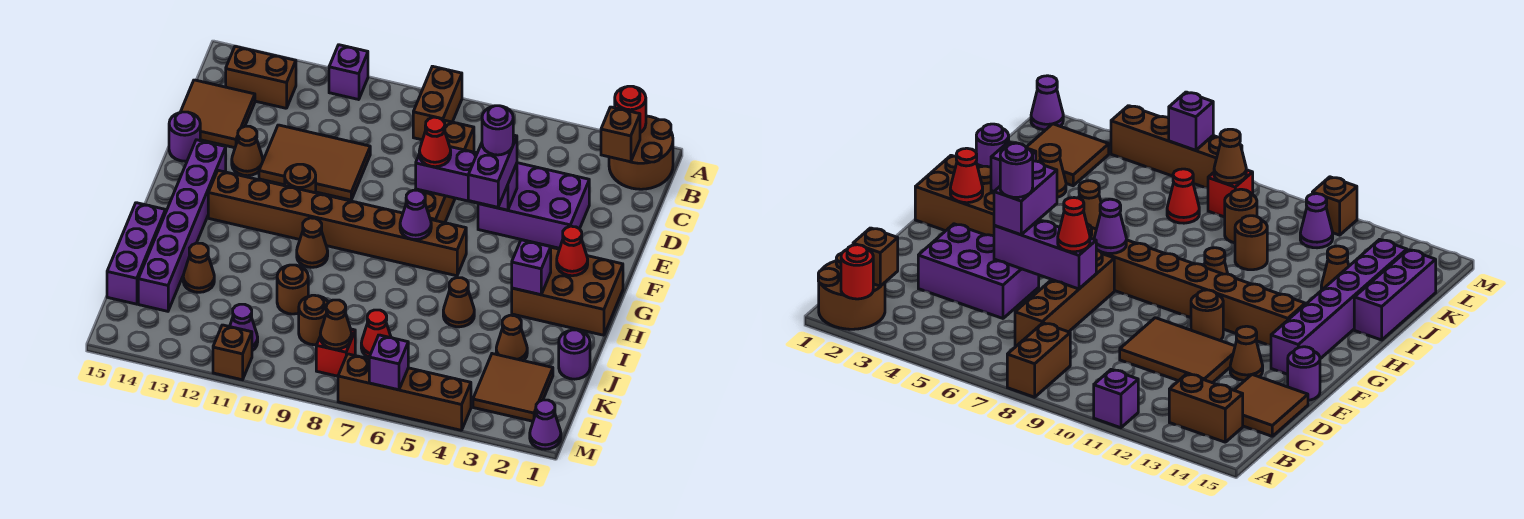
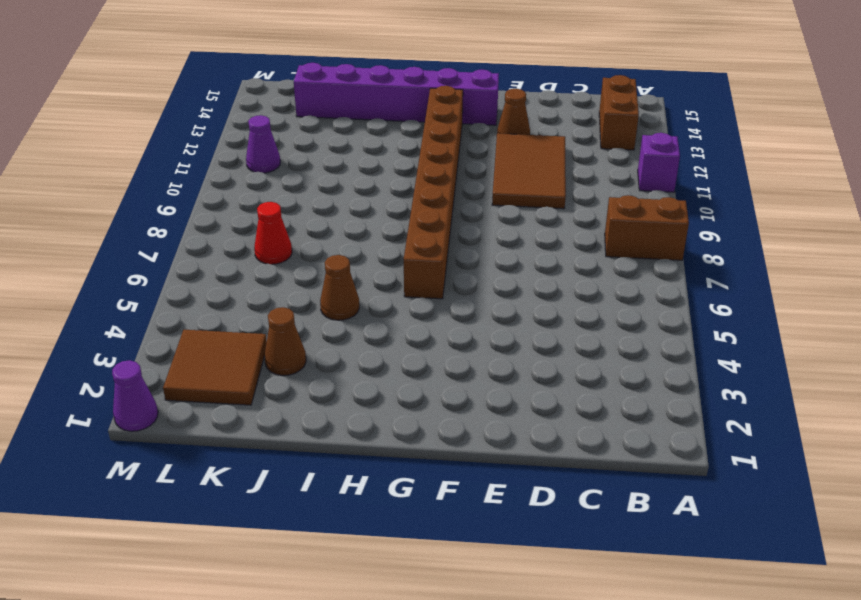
none -> brown 2x2 round brick [609,116,673,189]
none -> brown 1x4 brick [415,120,474,223]
none -> brown 2x2 tile [180,80,255,148]
none -> purple 2x3 brick [478,163,589,248]

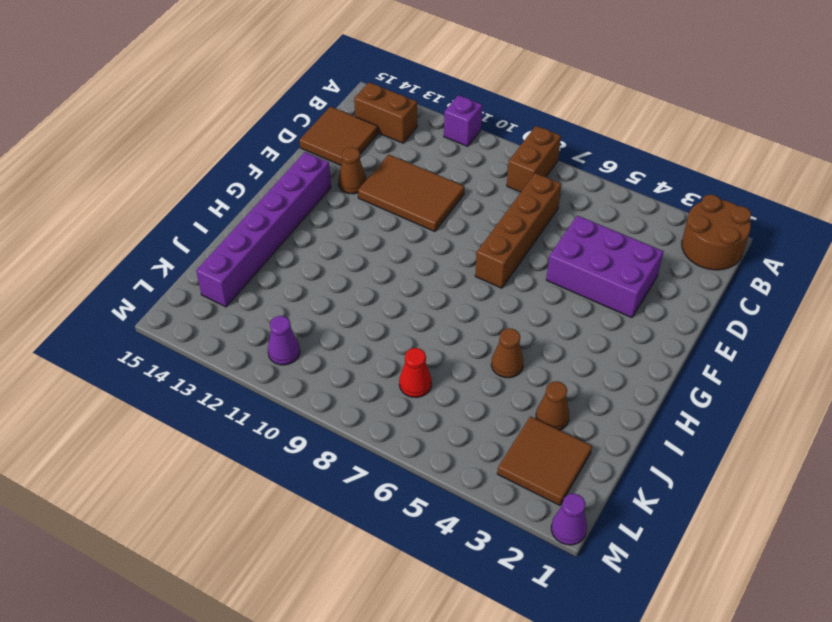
none -> purple 1x1 round brick [169,112,200,161]
none -> brown 1x1 round brick [285,164,316,193]
none -> brown 2x3 brick [512,247,623,335]
none -> brown 1x8 brick [208,170,466,276]

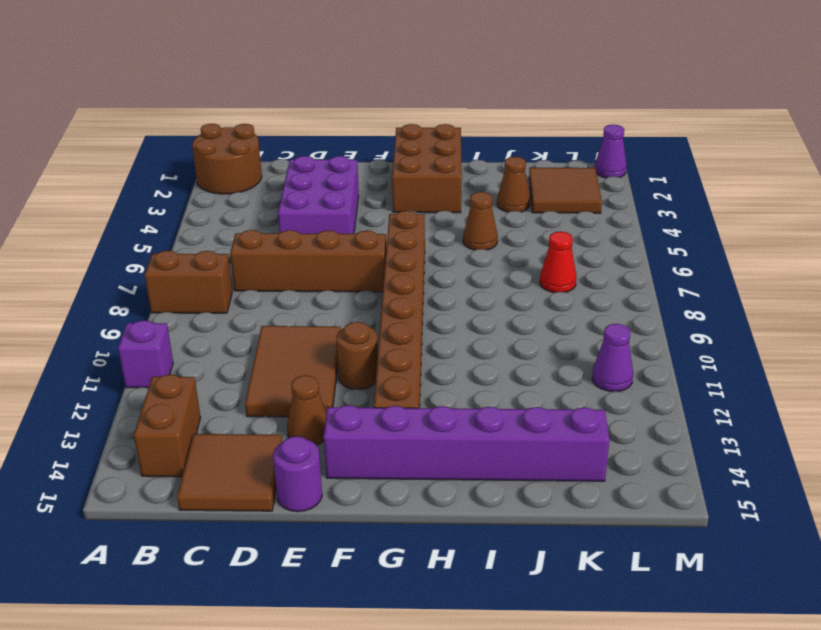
none -> brown 1x1 cone [297,218,328,267]
none -> purple 1x3 brick [107,203,165,304]
none -> purple 1x1 round brick [559,330,590,379]
none -> brown 1x1 round brick [277,265,308,314]

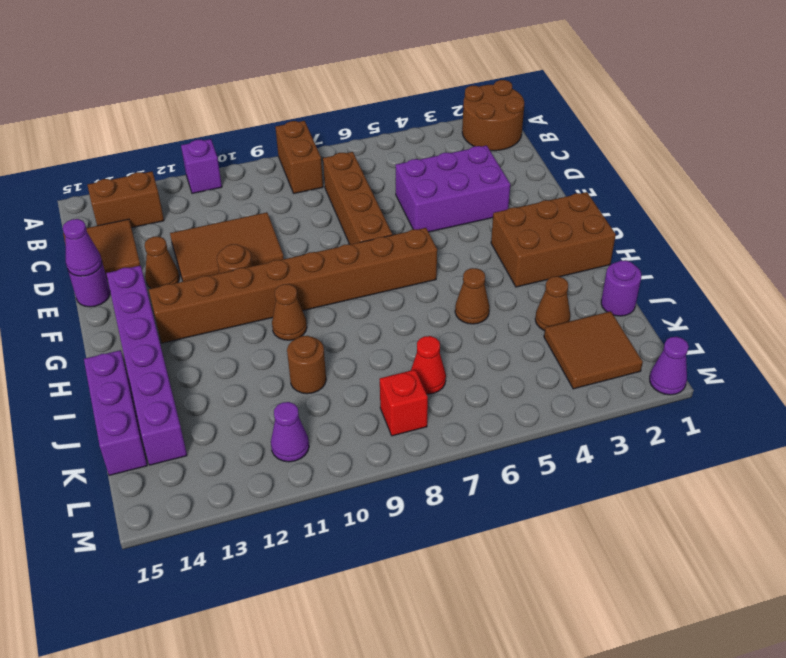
purple 1x1 cone [63,219,102,276] -> purple 1x1 cone moved to [400,190,431,240]
none -> brown 1x1 cone [183,243,214,292]
none -> brown 1x1 round brick [299,295,328,345]
none -> brown 1x4 brick [338,354,471,430]
none -> brown 1x1 brick [213,325,252,380]

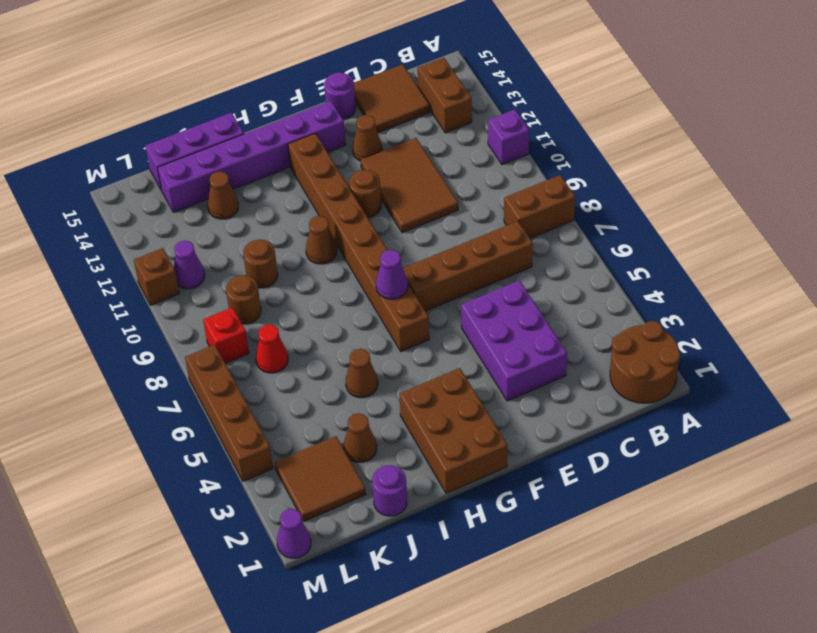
none -> red 1x1 round brick [615,86,646,133]
none -> brown 1x1 brick [601,107,640,162]
none -> purple 1x3 brick [416,147,517,210]
none -> red 1x1 cone [557,226,588,276]

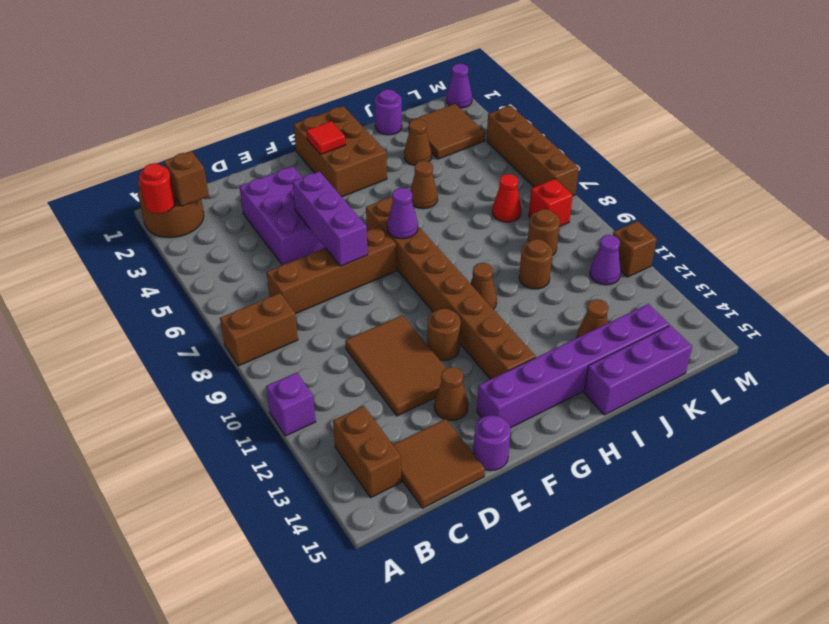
red 1x1 tile [306,121,346,155] -> red 1x1 cone [557,226,588,276]
none -> purple 1x1 brick [512,240,551,295]
none -> brown 1x1 cone [320,300,352,349]
none -> purple 1x1 brick [369,335,408,390]
none -> purple 1x2 brick [468,135,517,207]

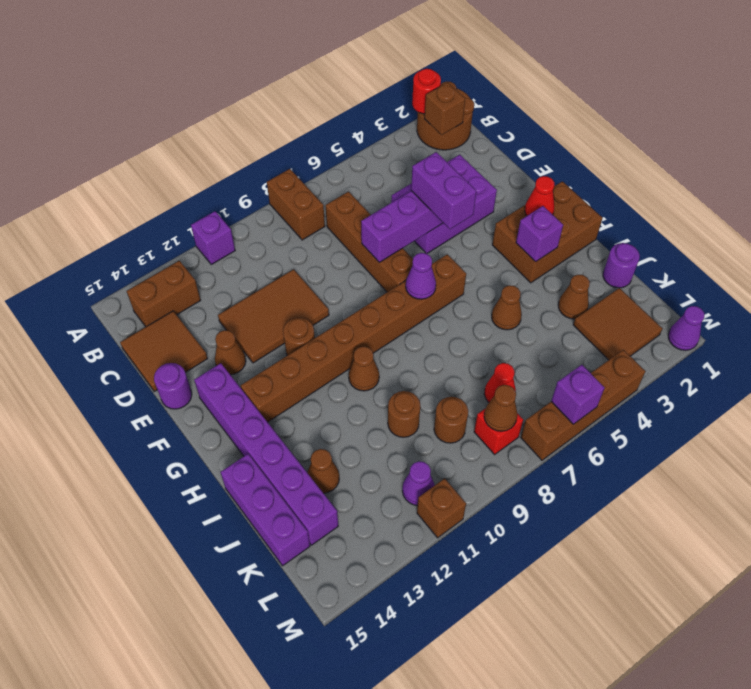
none -> red 1x1 cone [419,117,451,167]
none -> purple 1x1 round brick [482,106,513,155]

